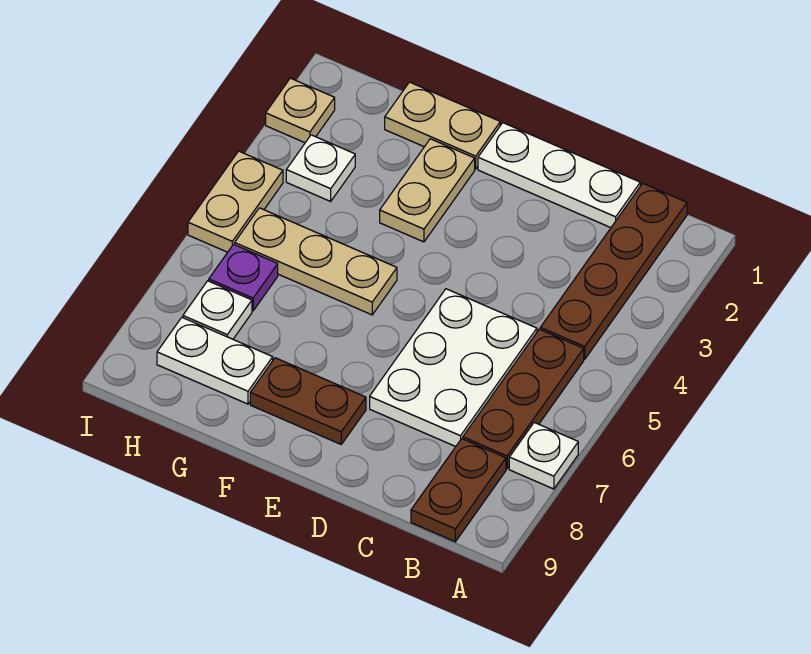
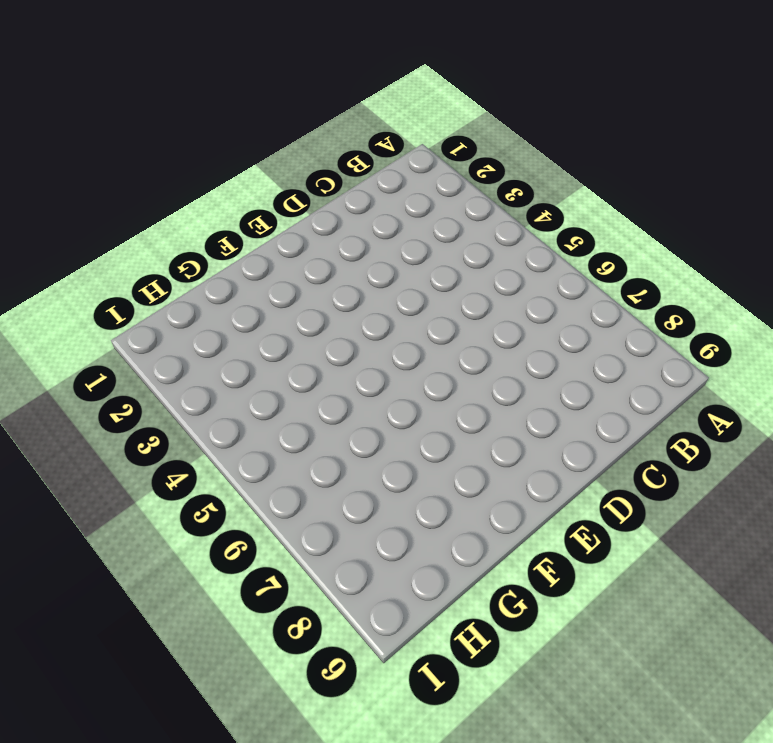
none -> white 1x1 plate [509,422,578,489]
none -> brown 1x4 plate [540,183,687,359]
none -> brown 1x3 plate [463,329,584,469]

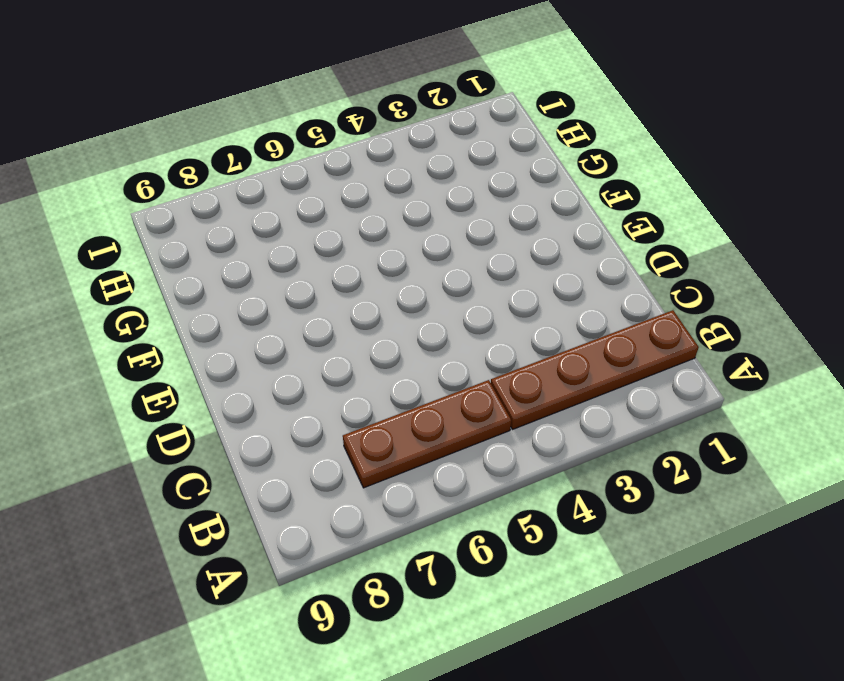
none -> white 1x1 plate [509,422,578,489]
none -> brown 1x2 plate [411,439,506,542]
none -> white 1x3 plate [478,123,640,228]

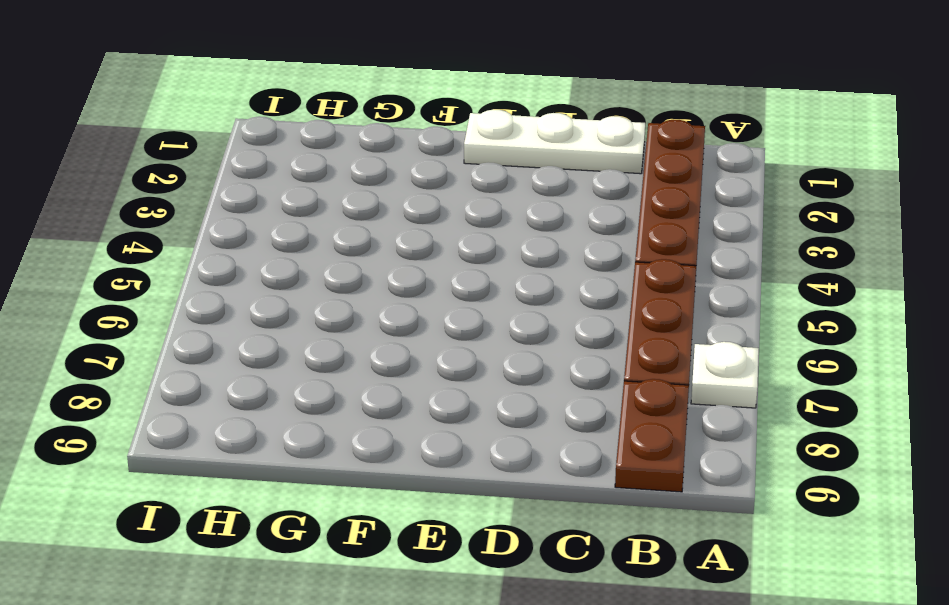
none -> white 2x3 plate [370,289,537,447]
none -> brown 1x2 plate [250,358,366,444]
none -> tan 1x2 plate [385,82,500,169]

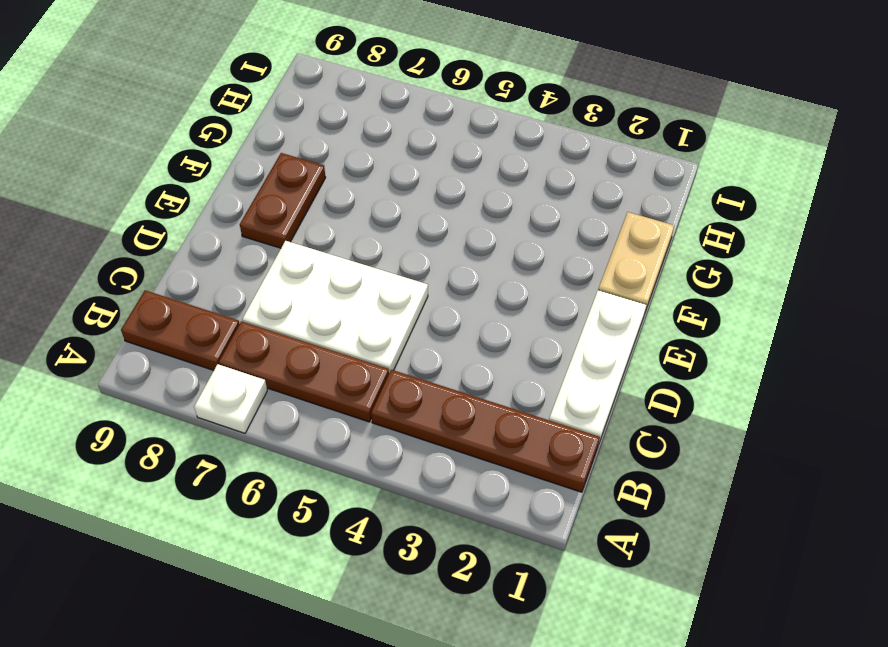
none -> tan 1x2 plate [380,139,475,242]
none -> tan 1x3 plate [235,208,397,315]
none -> white 1x2 plate [157,318,273,404]

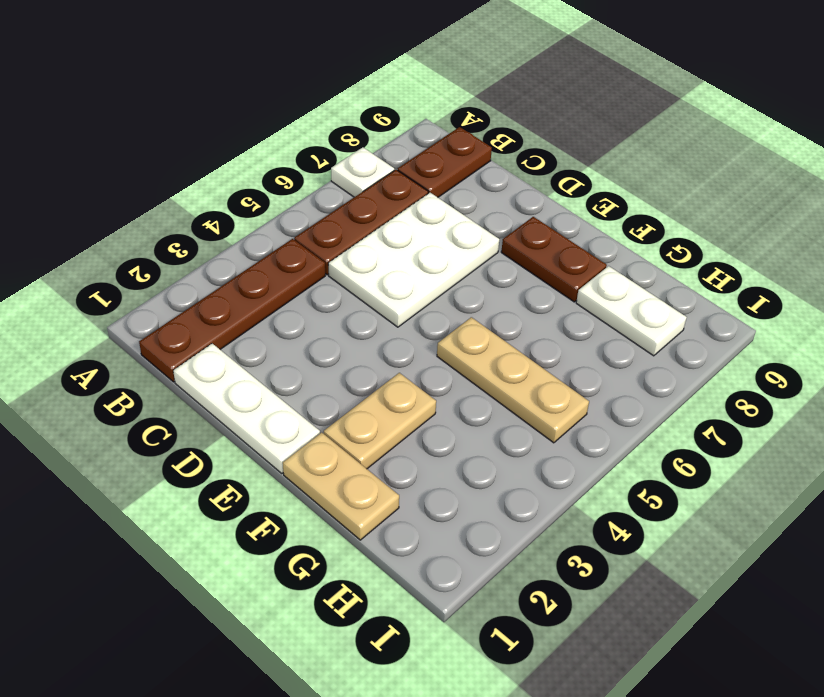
none -> white 1x1 plate [286,135,355,201]
none -> purple 1x1 plate [209,244,278,311]
none -> white 1x1 plate [183,281,252,339]

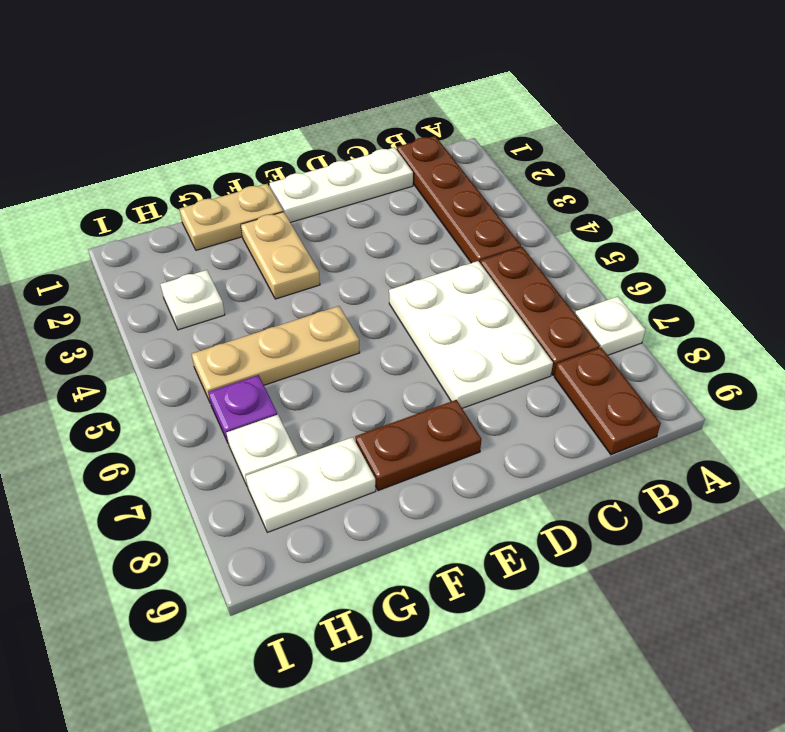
none -> tan 1x1 plate [266,78,335,143]
none -> tan 1x2 plate [188,151,283,252]

